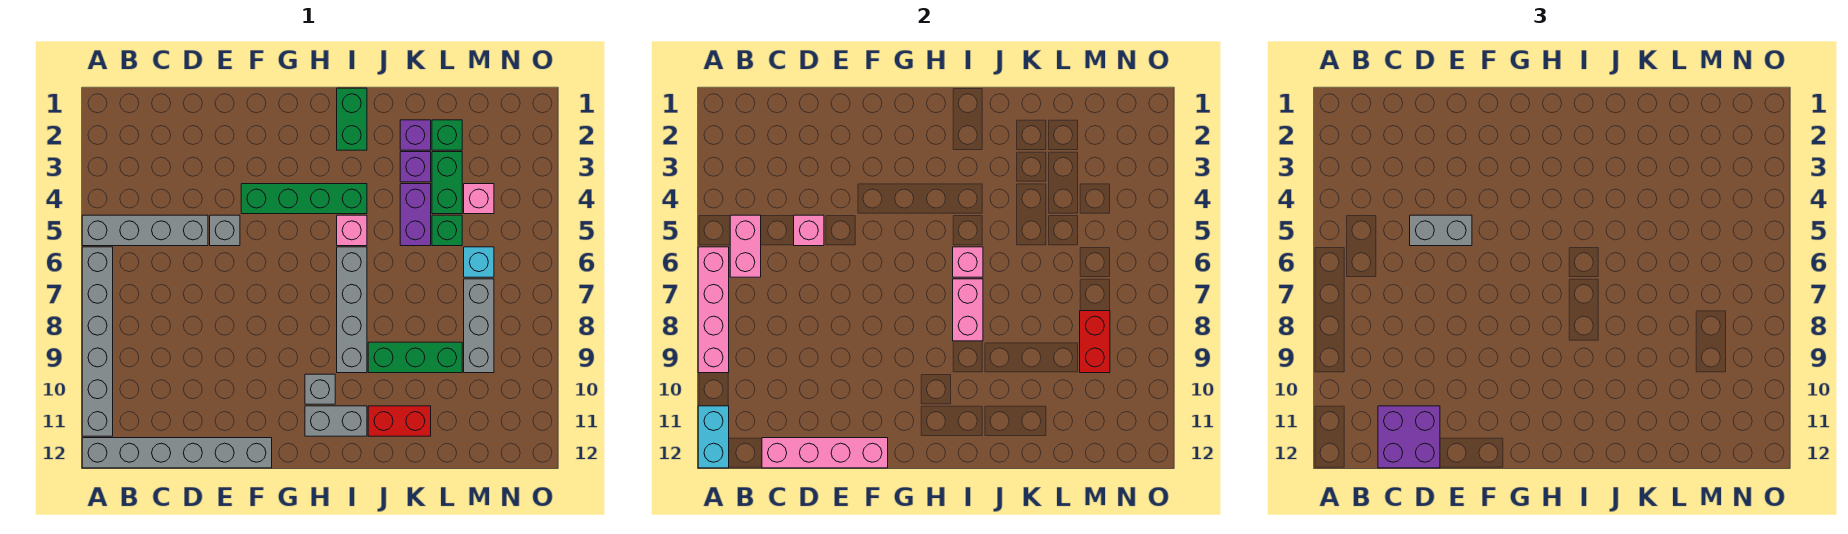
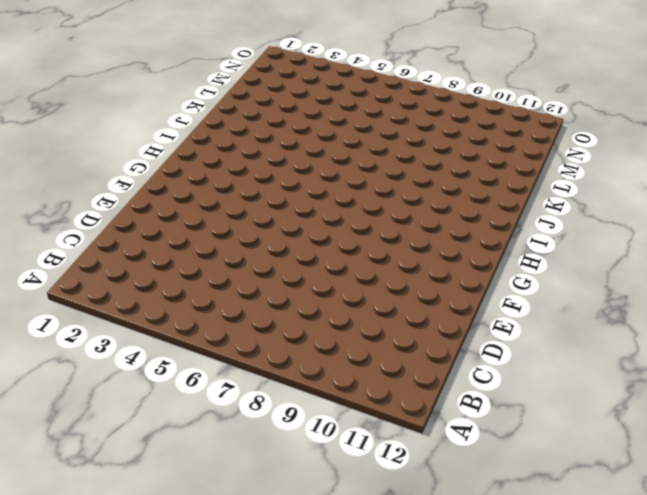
none -> grey 1x4 brick [82,215,208,246]
none -> grey 1x6 brick [82,247,113,436]
none -> grey 1x6 brick [82,438,272,468]
none -> grey 1x1 brick [210,215,240,246]

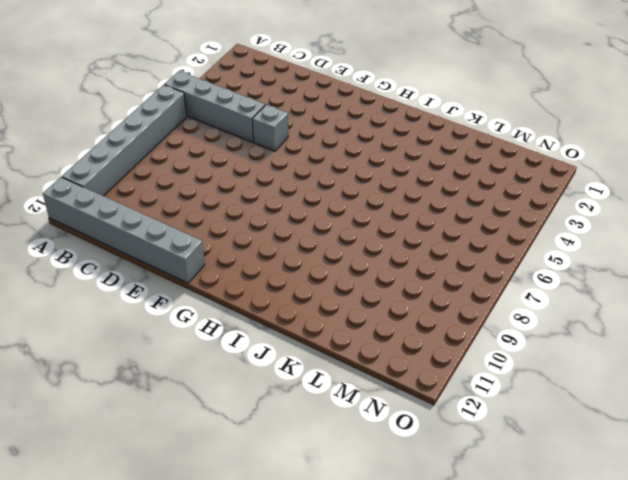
none -> green 1x4 brick [241,184,367,214]
none -> grey 1x1 brick [305,374,335,404]
none -> grey 1x2 brick [305,406,367,436]
none -> green 1x2 brick [337,88,367,150]

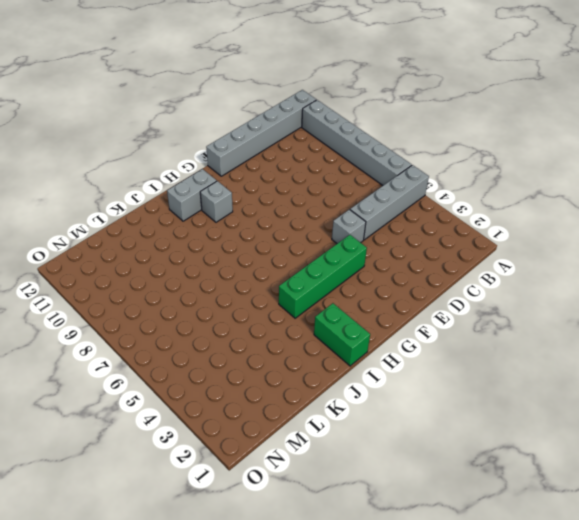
none -> pink 1x1 brick [337,215,367,246]
none -> grey 1x4 brick [337,247,367,373]
none -> green 1x3 brick [368,342,462,373]
none -> red 1x2 brick [368,406,431,436]

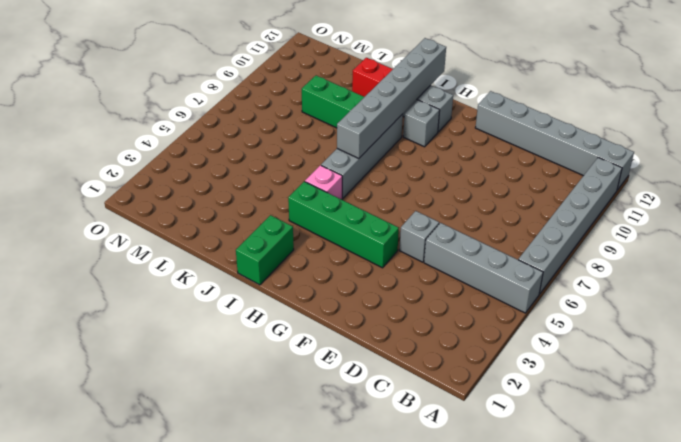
grey 1x6 brick [337,38,446,159] -> pink 1x2 brick [953,279,983,341]
none -> purple 1x1 brick [400,120,431,150]
none -> purple 1x1 brick [400,152,431,182]
none -> purple 1x2 brick [400,184,431,246]
none -> green 1x1 brick [432,120,462,150]

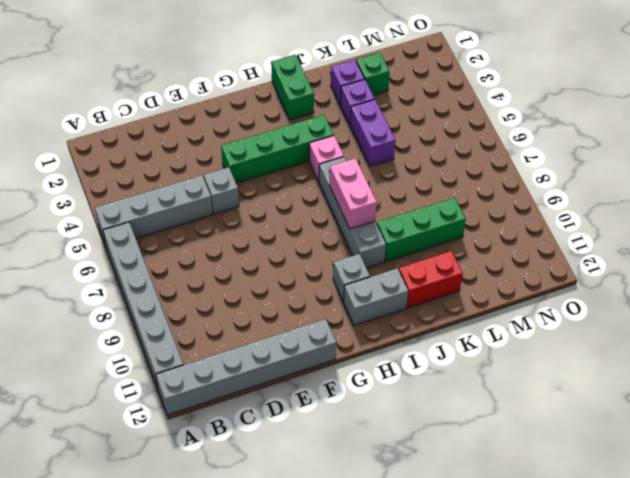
none -> green 1x2 brick [432,152,462,214]
none -> green 1x1 brick [432,215,462,246]
none -> pink 1x1 brick [464,184,494,214]
none -> cyan 1x1 brick [464,247,494,277]

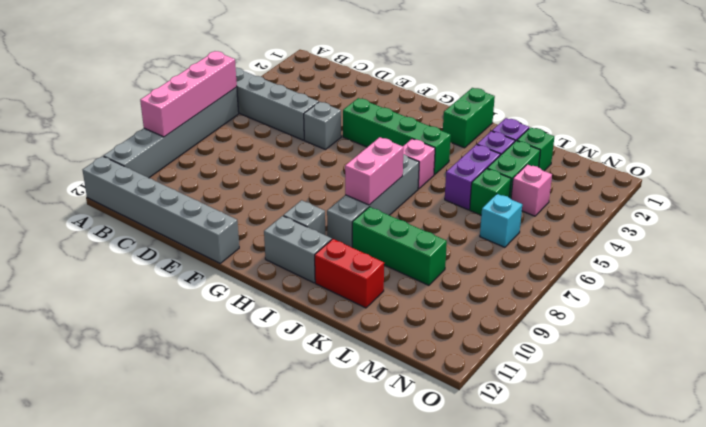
none -> grey 1x3 brick [464,279,494,373]
none -> cyan 1x2 brick [698,406,729,468]
none -> pink 1x2 brick [730,215,761,277]
none -> pink 1x4 brick [762,438,888,468]

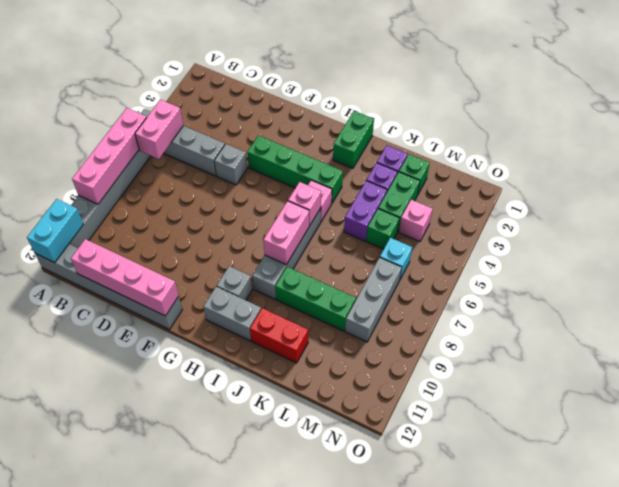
none -> pink 1x1 brick [794,215,824,246]
none -> red 1x2 brick [1080,311,1110,373]
none -> purple 2x2 brick [1378,406,1440,468]
none -> grey 1x2 brick [1410,215,1472,246]

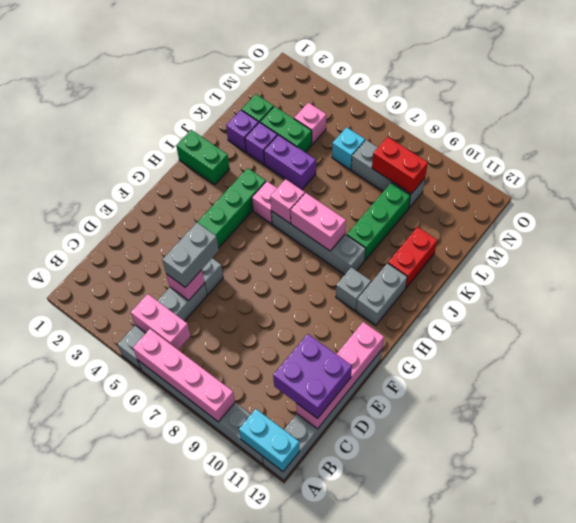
none -> green 1x1 brick [432,215,462,246]

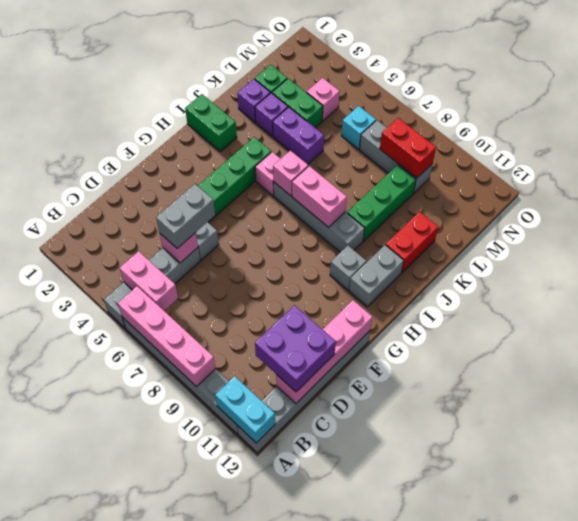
none -> green 1x1 brick [432,215,462,246]

